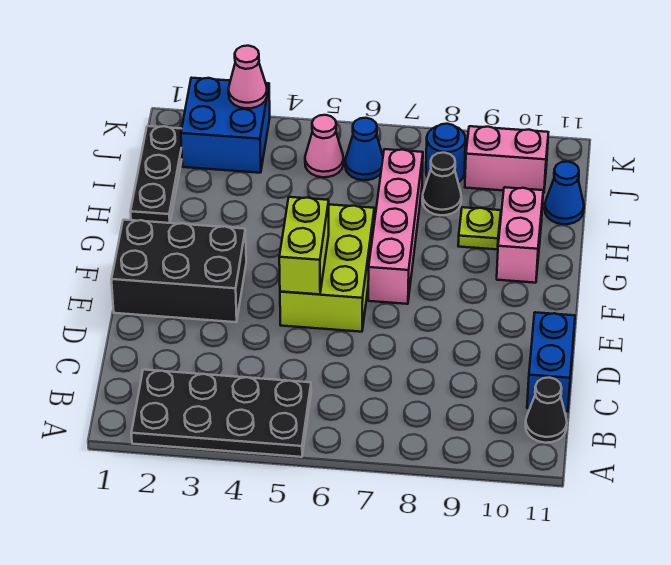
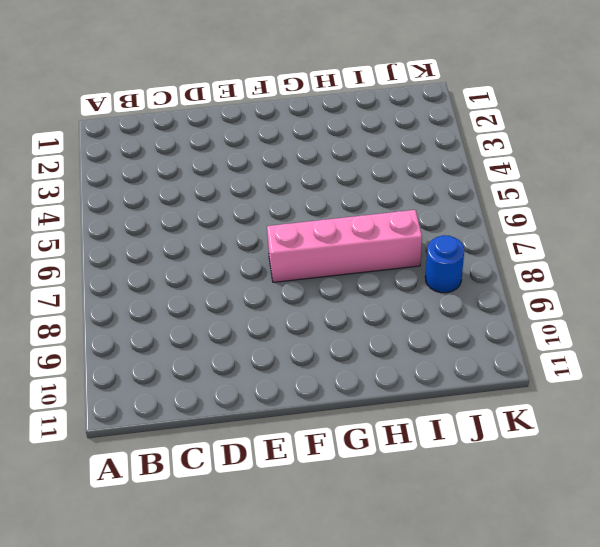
none -> black 2x4 plate [131,370,311,457]
none -> black 1x1 cone [526,378,567,443]
none -> blue 1x2 brick [527,312,575,412]

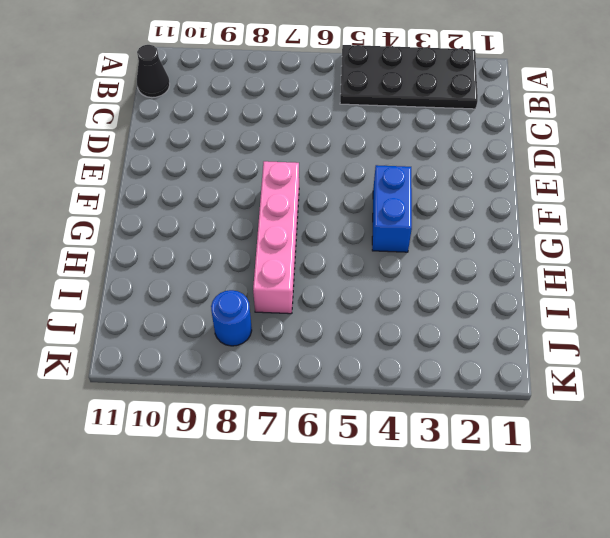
blue 1x2 brick [372,165,412,252] -> blue 1x2 brick moved to [527,312,575,412]
none -> black 2x3 brick [111,220,246,322]
none -> lime 2x3 brick [280,205,374,332]
none -> pink 1x2 brick [497,187,543,283]

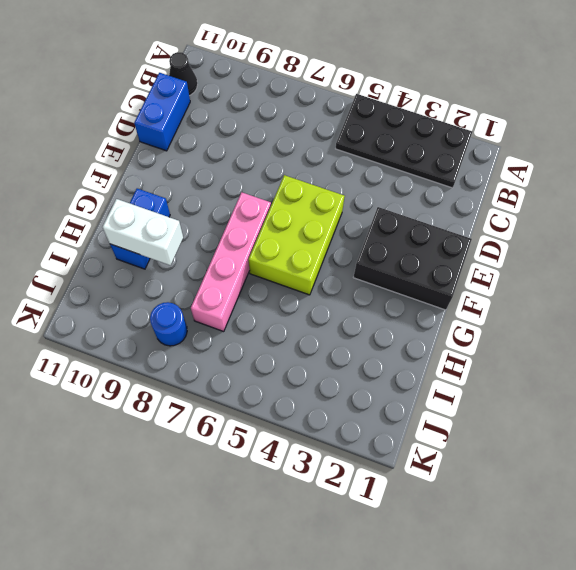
blue 1x2 brick [110,189,170,269] -> pink 1x2 brick [497,187,543,283]
white 1x2 brick [103,199,183,265] -> none
none -> black 1x3 plate [130,126,182,223]
none -> lime 1x1 plate [458,207,501,249]
none -> black 1x1 cone [422,153,461,215]

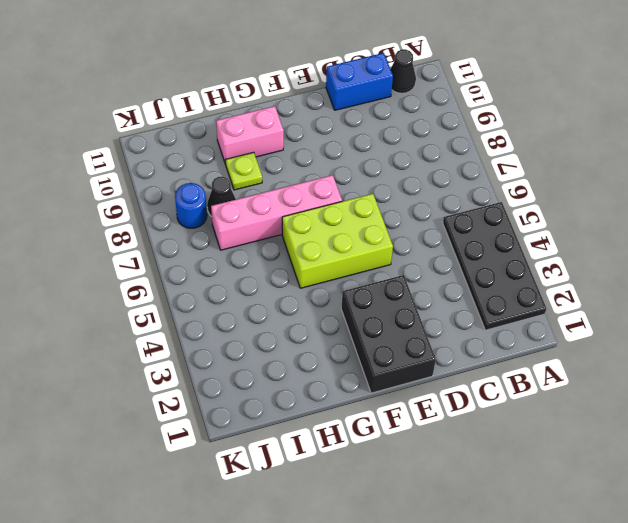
none -> black 1x3 plate [130,126,182,223]
none -> blue 1x1 cone [545,161,584,224]
none -> blue 2x2 brick [181,78,270,173]

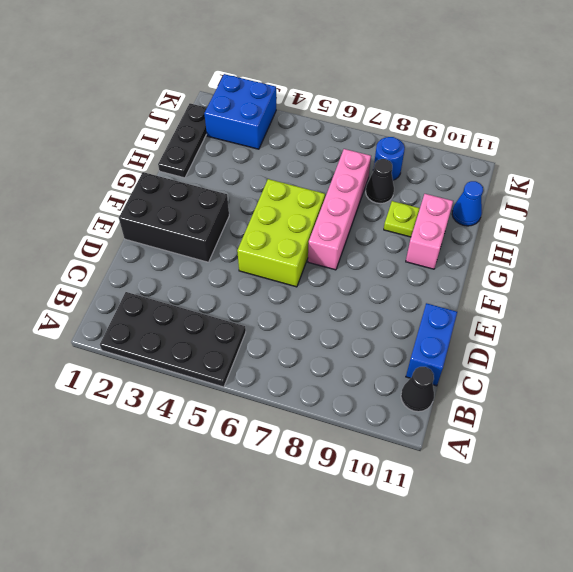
none -> pink 1x1 cone [305,115,343,177]
none -> blue 1x1 cone [345,118,383,180]
none -> pink 1x2 brick [465,126,549,193]

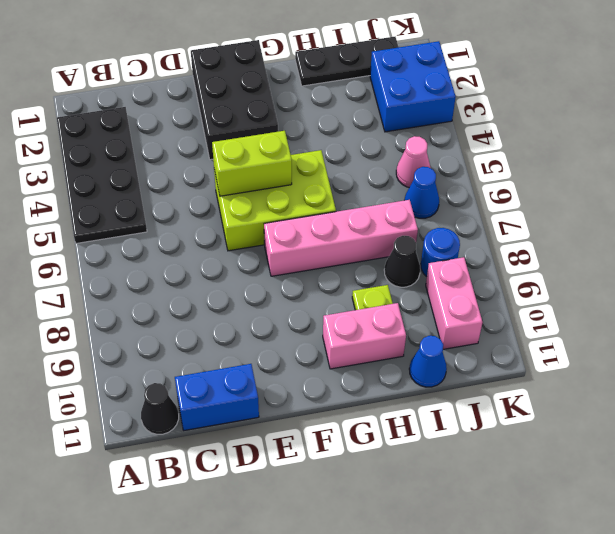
none -> pink 1x1 cone [229,46,267,108]

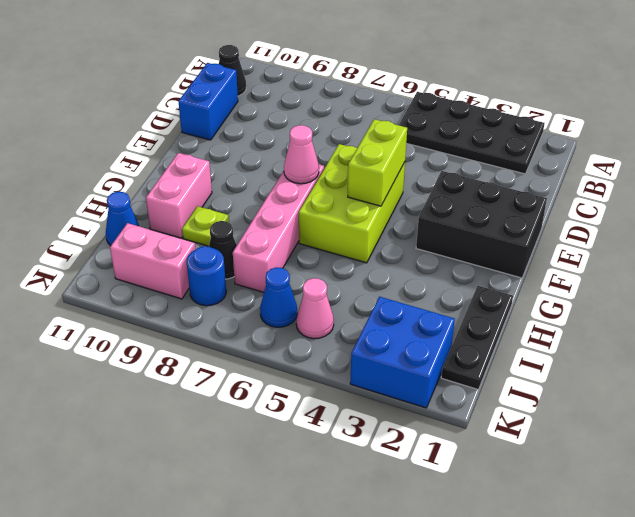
pink 1x1 cone [284,125,319,184] -> pink 1x1 cone moved to [229,46,267,108]

